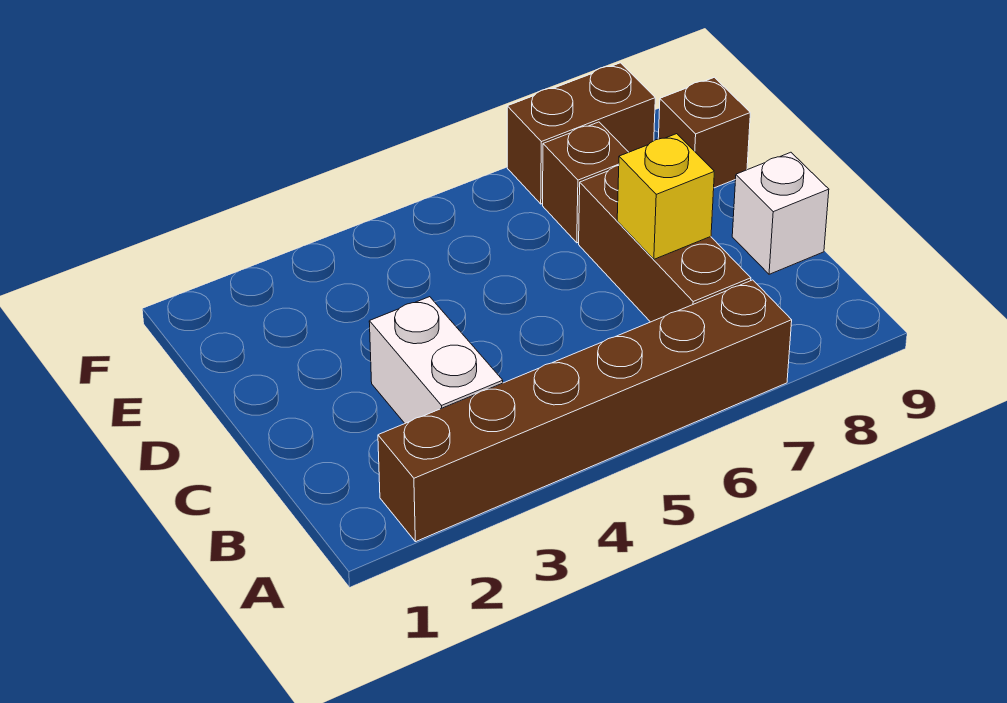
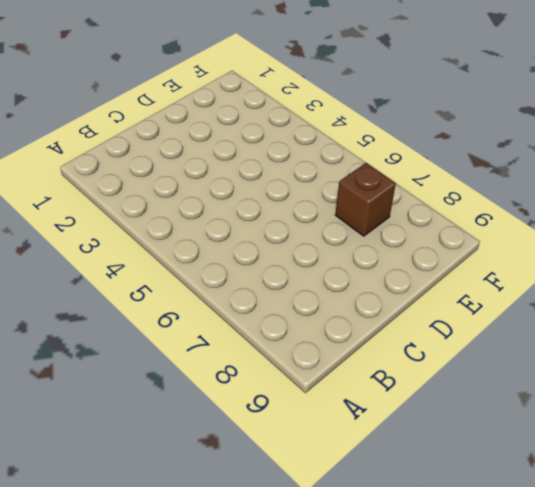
none -> brown 1x6 brick [378,280,792,542]
none -> white 1x2 brick [369,297,503,423]

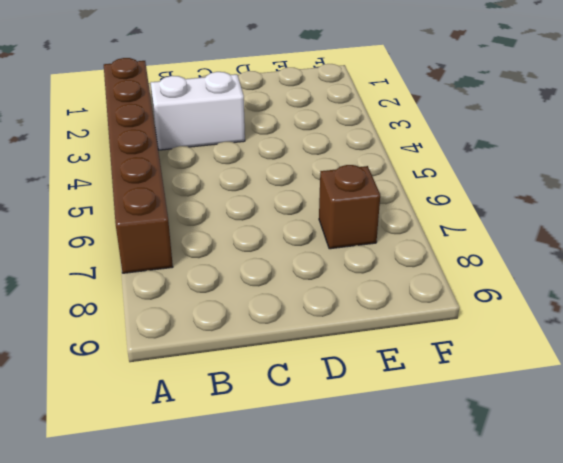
none -> brown 1x3 brick [579,166,751,322]
none -> white 1x1 brick [732,152,829,274]

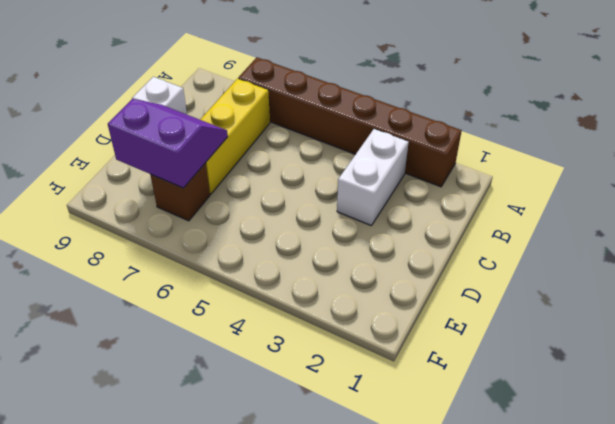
yellow 1x3 brick [200,79,270,194] -> brown 1x3 brick [579,166,751,322]
purple 2x2 slope [108,99,228,188] -> none
none -> brown 1x1 brick [658,77,750,188]
none -> brown 1x2 brick [507,63,655,204]

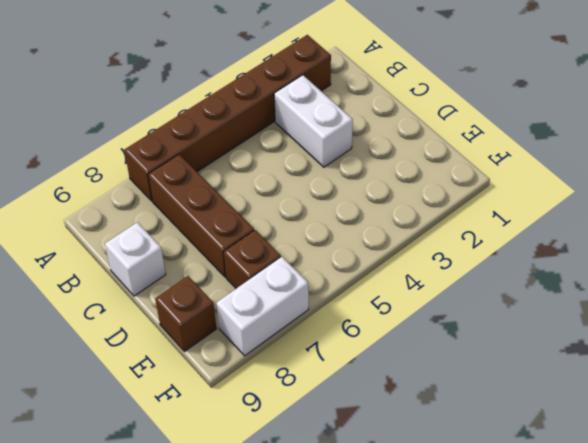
white 1x2 brick [216,257,309,356] -> brown 1x2 brick [507,63,655,204]
none -> yellow 1x1 brick [617,134,714,259]

